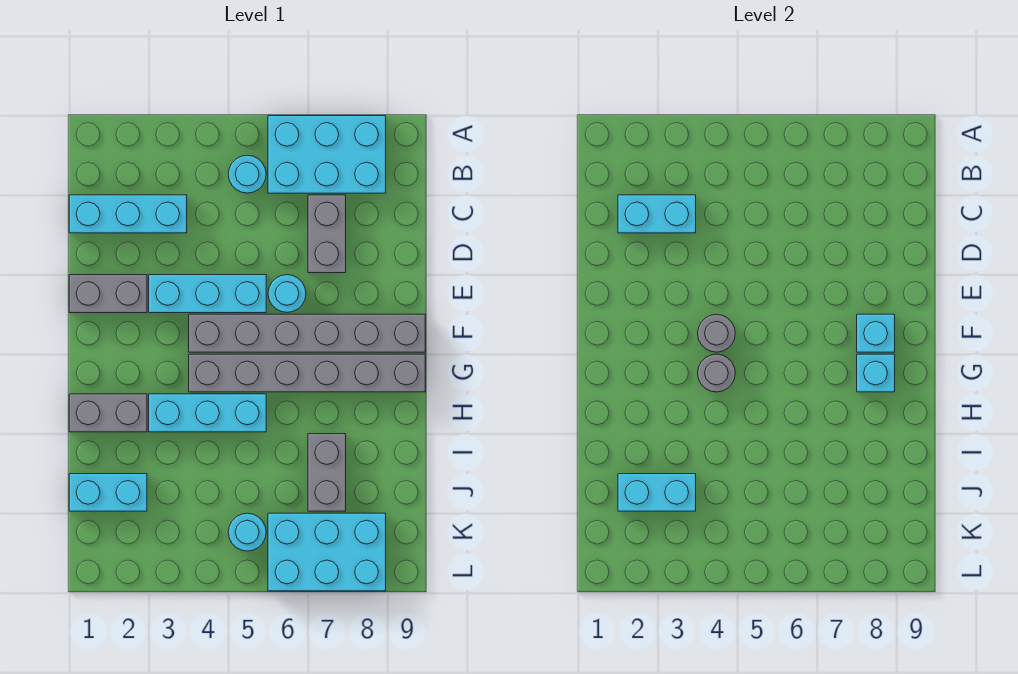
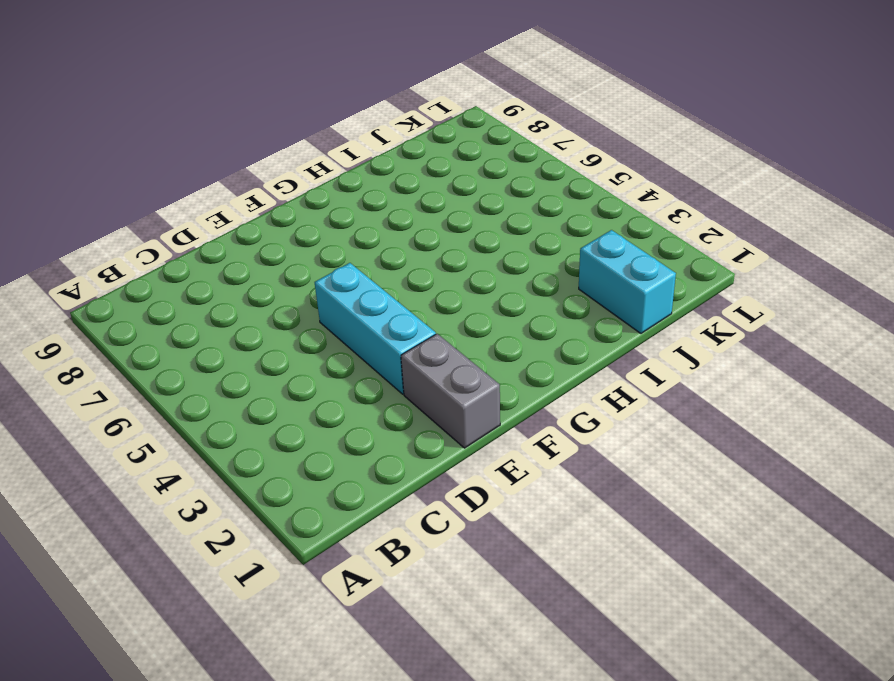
none -> cyan 2x3 brick [268,116,386,193]
none -> cyan 1x1 round brick [228,155,266,193]
none -> cyan 1x3 brick [69,195,187,233]

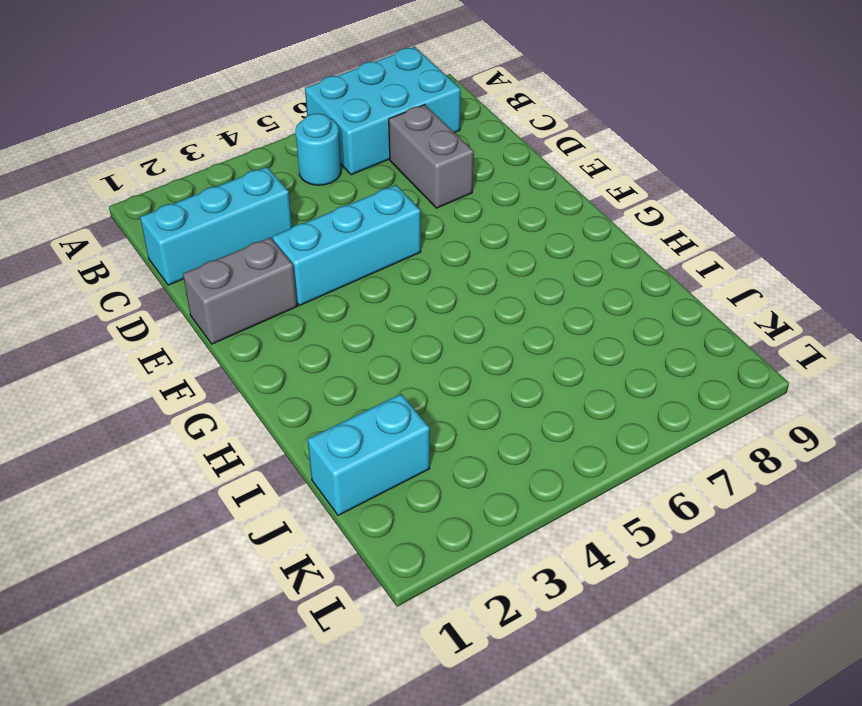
none -> cyan 1x1 round brick [268,275,306,312]
none -> grey 1x6 brick [189,314,425,352]
none -> grey 1x6 brick [189,354,425,392]

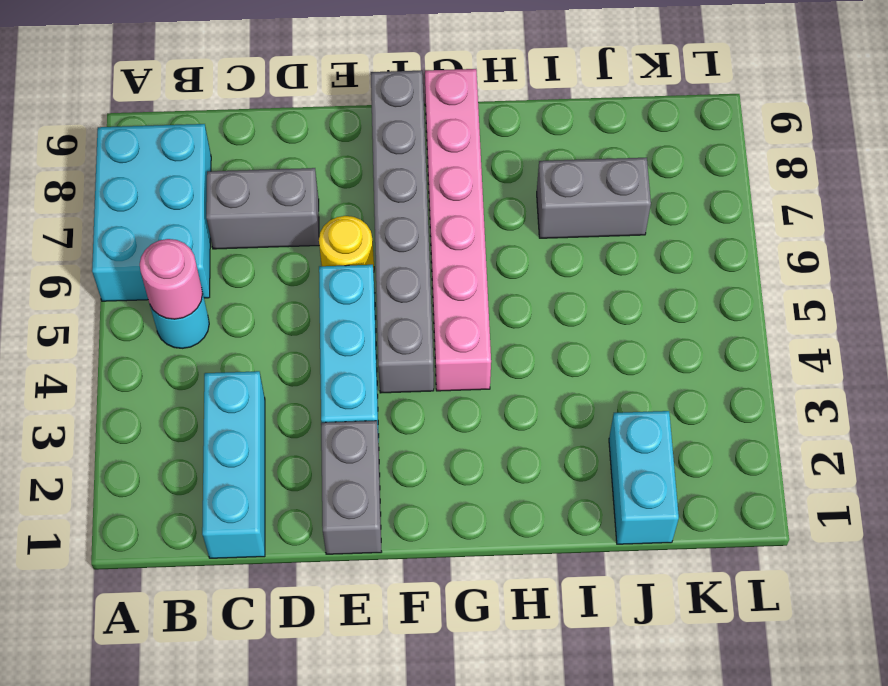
pink 1x1 round brick [140,239,203,319] -> none
yellow 1x1 round brick [319,216,374,272] -> cyan 1x1 round brick [268,275,306,312]
pink 1x6 brick [425,69,491,391] -> grey 1x6 brick [189,354,425,392]
none -> grey 1x2 brick [69,394,147,432]
none -> cyan 1x3 brick [149,394,266,432]
none -> cyan 1x1 round brick [228,513,266,551]

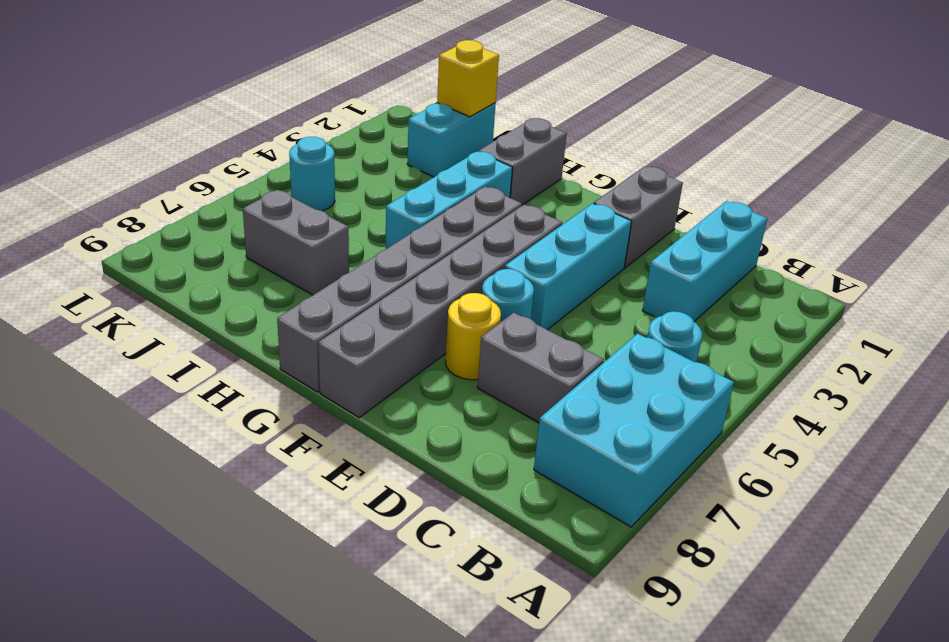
yellow 1x1 round brick [446,293,501,380] -> none
yellow 1x1 brick [437,40,499,117] -> none
none -> cyan 2x3 brick [268,513,386,591]
none -> cyan 1x2 brick [618,195,696,233]
none -> grey 1x1 round brick [698,314,735,352]

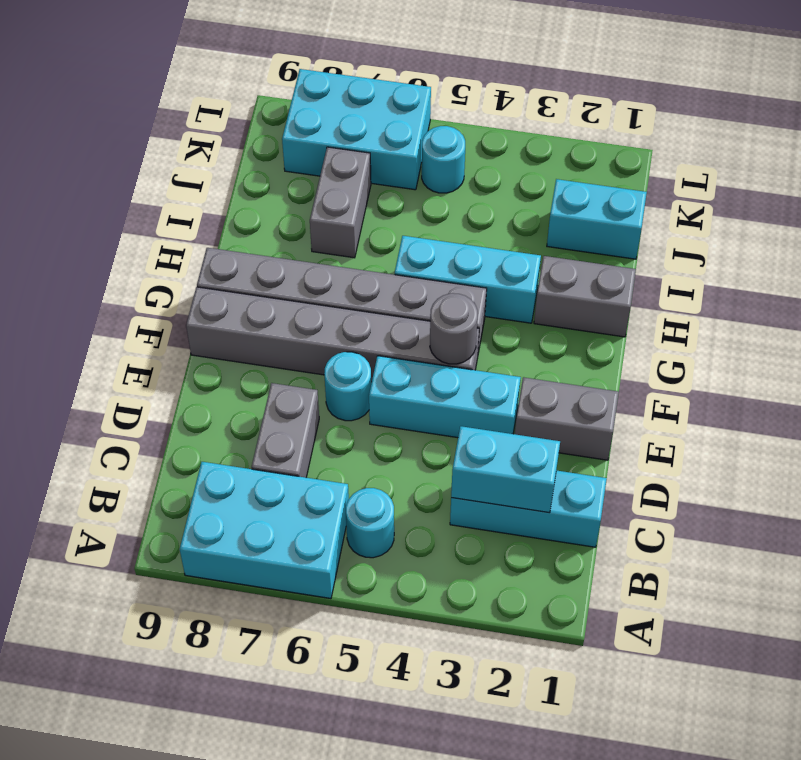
none -> cyan 1x1 brick [857,314,895,352]
none -> grey 1x1 round brick [698,354,735,392]
none -> cyan 1x1 brick [857,354,895,392]

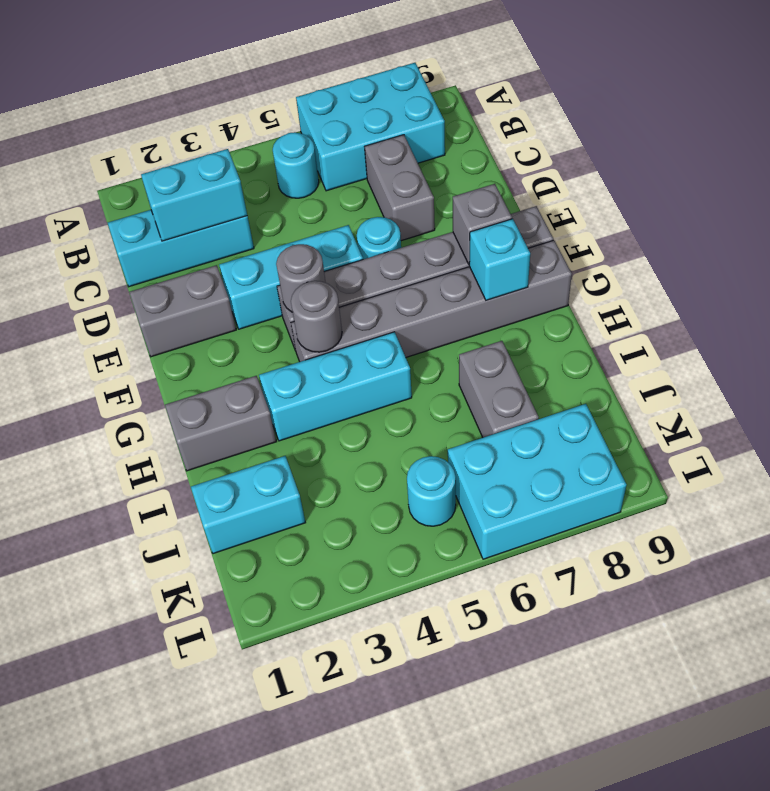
grey 1x1 brick [453,184,512,264] -> cyan 1x1 brick [857,314,895,352]
none -> cyan 1x2 brick [618,474,696,511]

